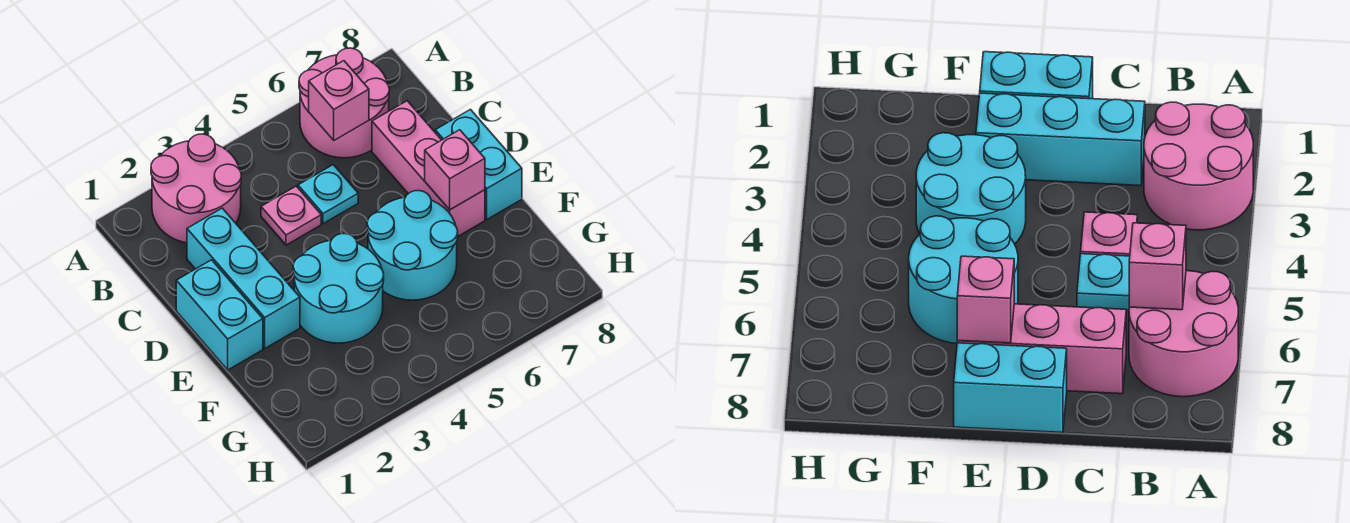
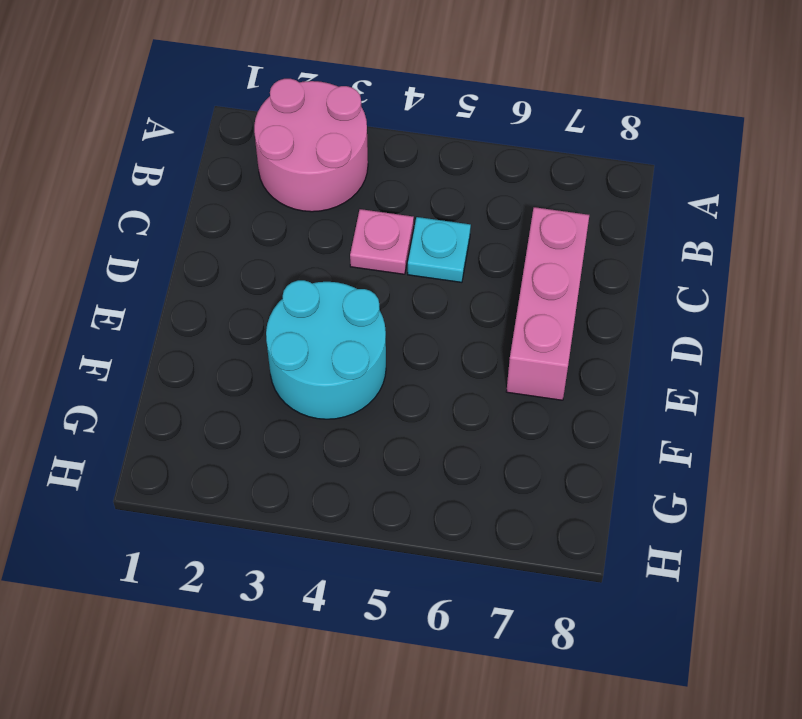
none -> pink 2x2 round brick [299,48,389,158]
none -> cyan 1x3 brick [187,208,300,348]
none -> cyan 1x2 brick [176,260,263,370]

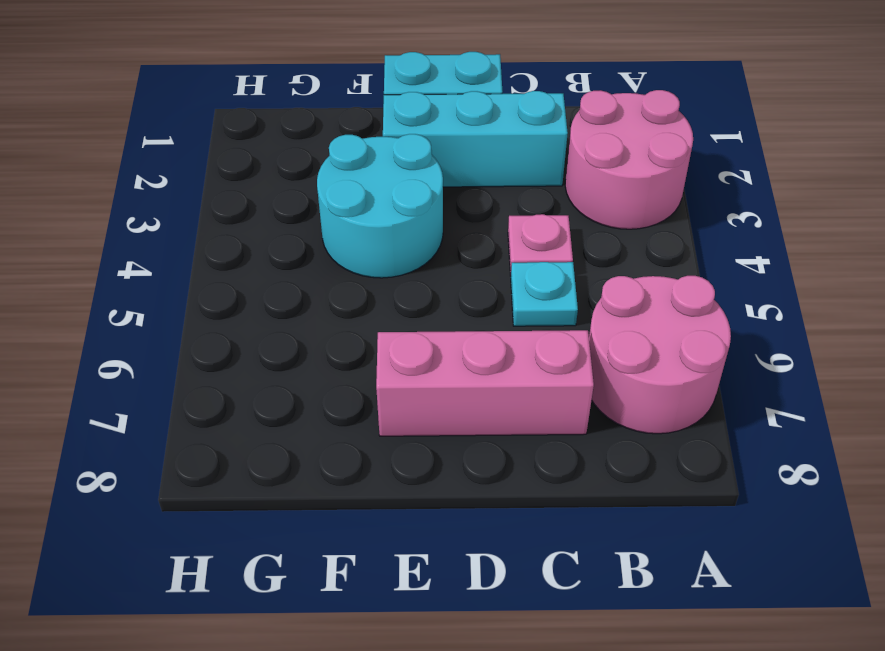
none -> cyan 1x2 brick [435,110,522,219]
none -> cyan 2x2 round brick [367,191,458,300]
none -> pink 1x1 brick [309,61,369,140]

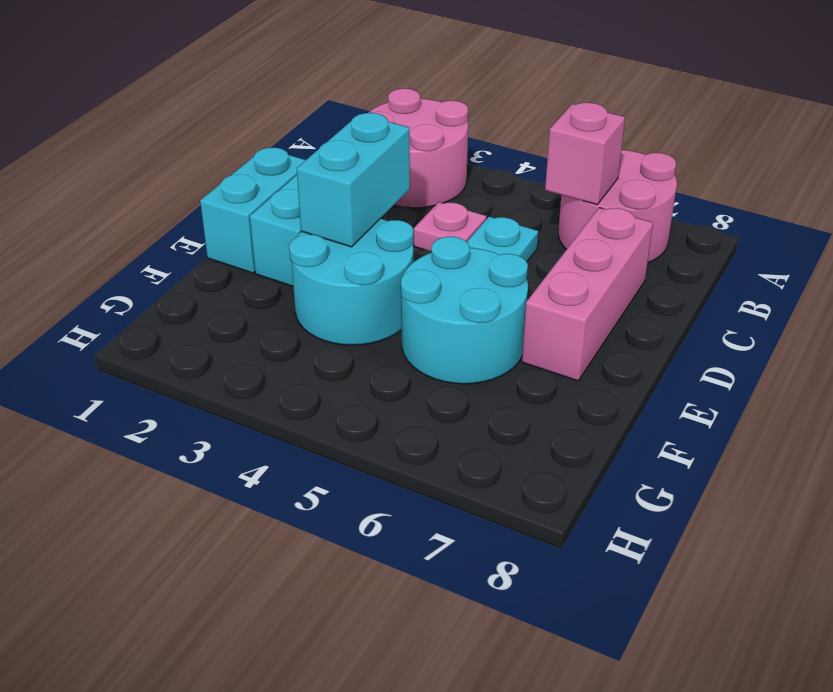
cyan 1x2 brick [297,113,410,247] -> cyan 1x2 brick moved to [435,110,522,219]
none -> pink 1x1 brick [425,130,485,210]

